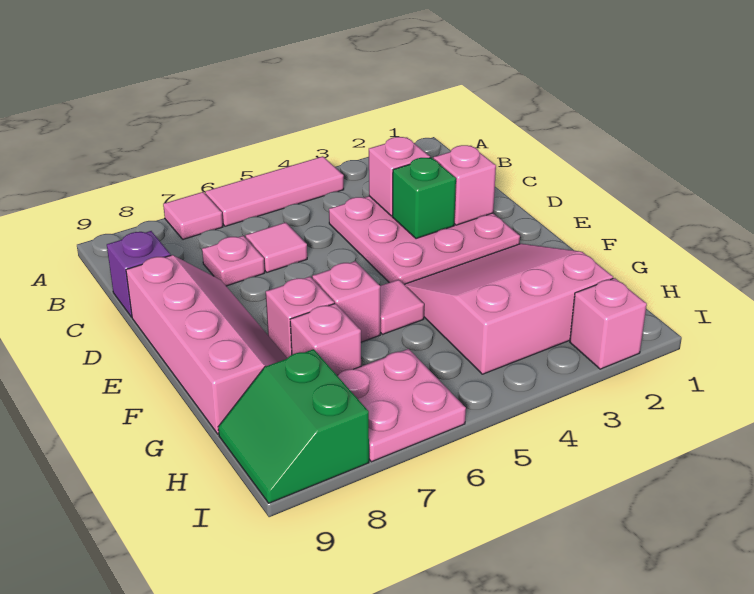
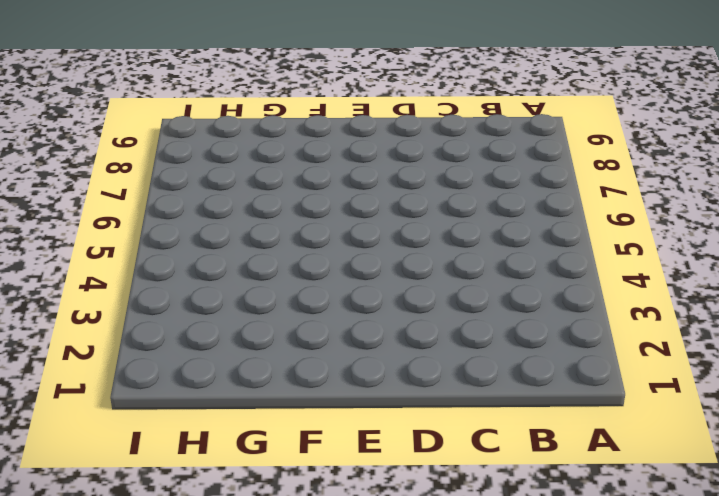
none -> pink 1x3 tile [205,156,344,226]
none -> pink 1x1 tile [163,192,223,239]
none -> pink 3x3 plate [329,196,520,284]

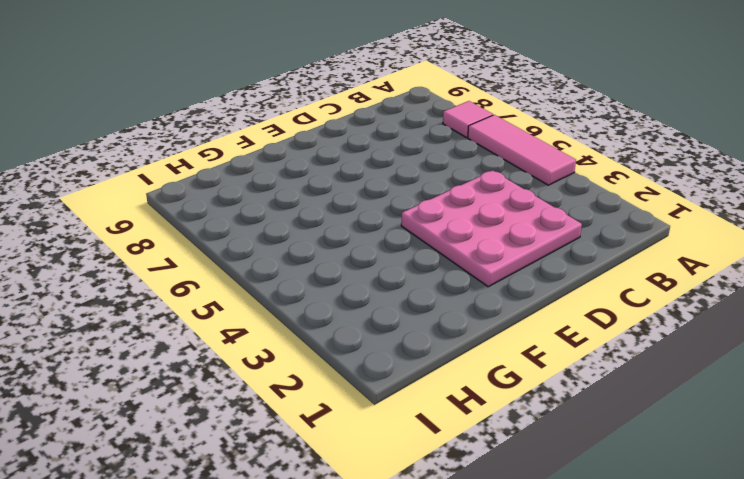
none -> pink 1x1 tile [245,222,307,272]
none -> pink 1x1 plate [202,236,265,286]
none -> purple 1x1 brick [107,231,171,317]

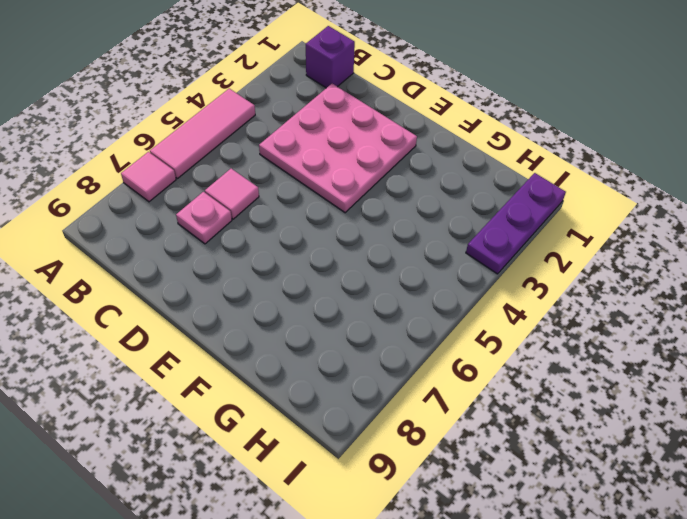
purple 1x1 brick [306,26,355,88] -> purple 1x1 brick moved to [107,231,171,317]
purple 1x3 plate [466,173,566,274] -> pink 1x1 brick [570,278,647,369]
none -> pink 2x4 slope [126,255,287,434]
none -> pink 3x3 slope [404,244,613,374]
none -> pink 1x1 tile [380,280,424,334]

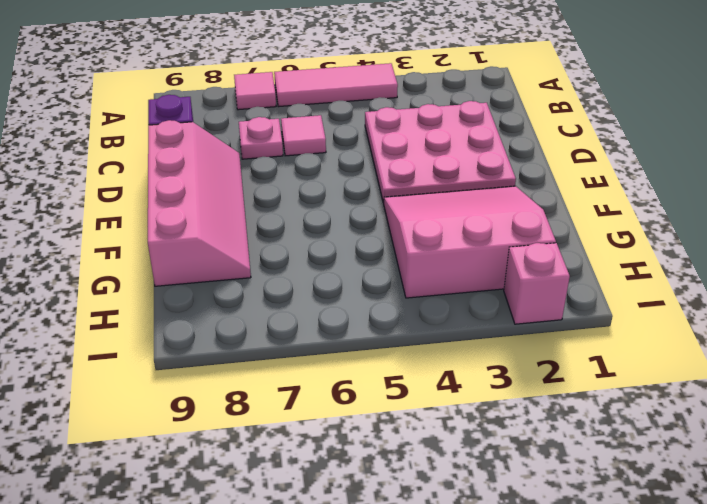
none -> pink 1x1 tile [380,280,424,334]
none -> pink 1x1 brick [312,261,380,342]
none -> pink 1x1 brick [266,276,334,358]

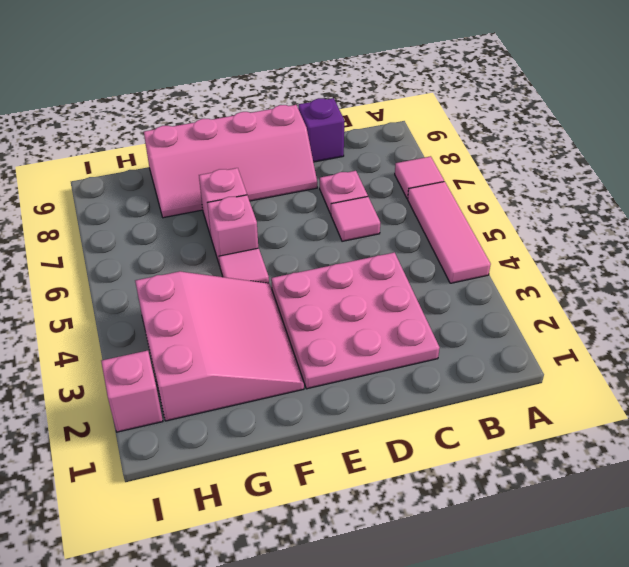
none -> pink 1x1 brick [290,303,361,375]
none -> pink 2x2 plate [337,349,466,462]
none -> green 2x2 slope [218,349,369,503]

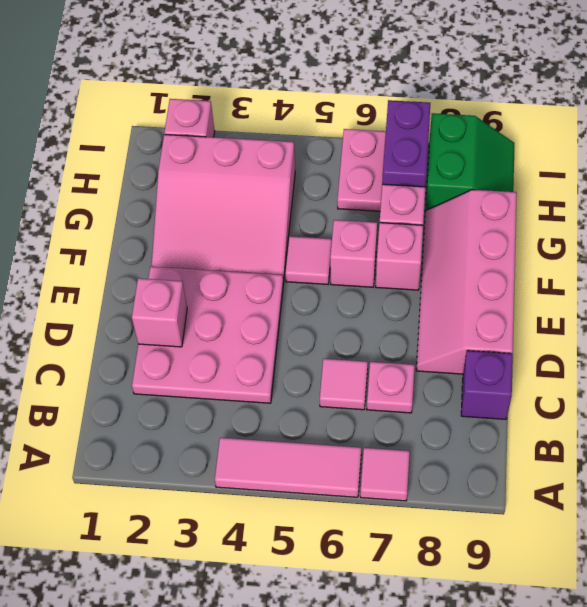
purple 1x2 brick [382,100,430,187] -> none
none -> pink 1x1 brick [369,137,430,216]
none -> green 1x1 brick [392,158,456,239]

